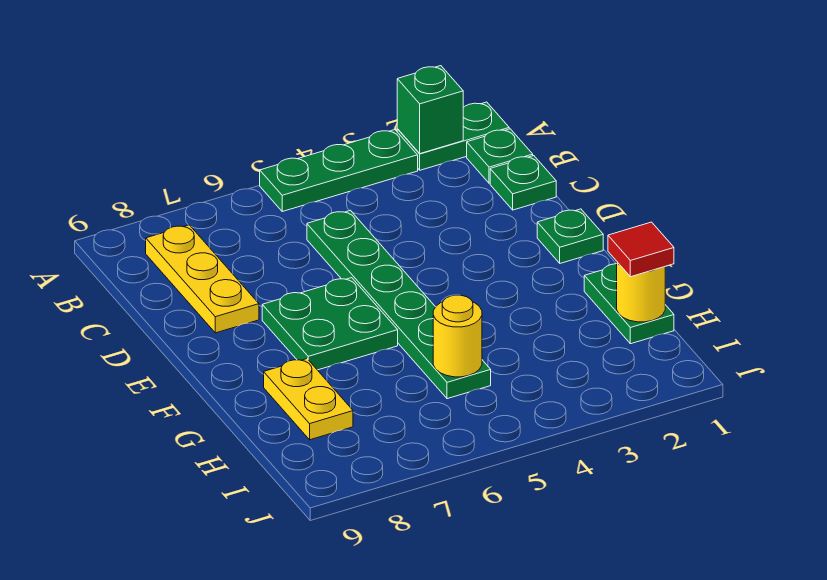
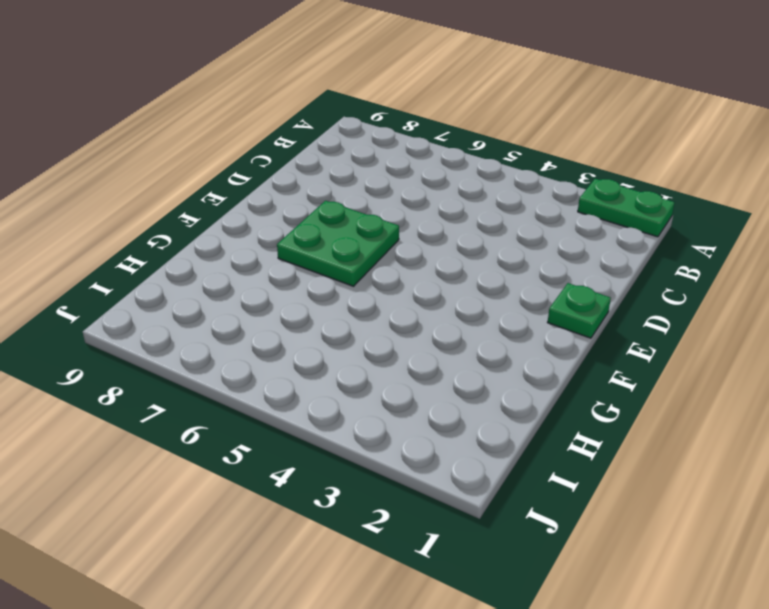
none -> green 1x3 plate [260,130,418,211]
none -> green 1x1 plate [467,129,533,183]
none -> yellow 1x3 plate [146,225,259,333]

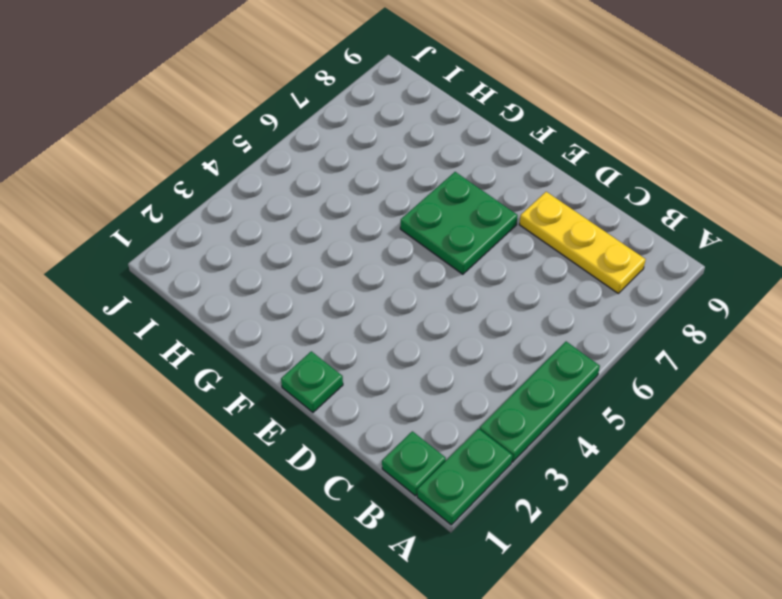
none -> green 1x1 plate [490,156,556,210]
none -> green 1x6 plate [307,210,491,399]
none -> green 1x2 plate [584,264,674,344]

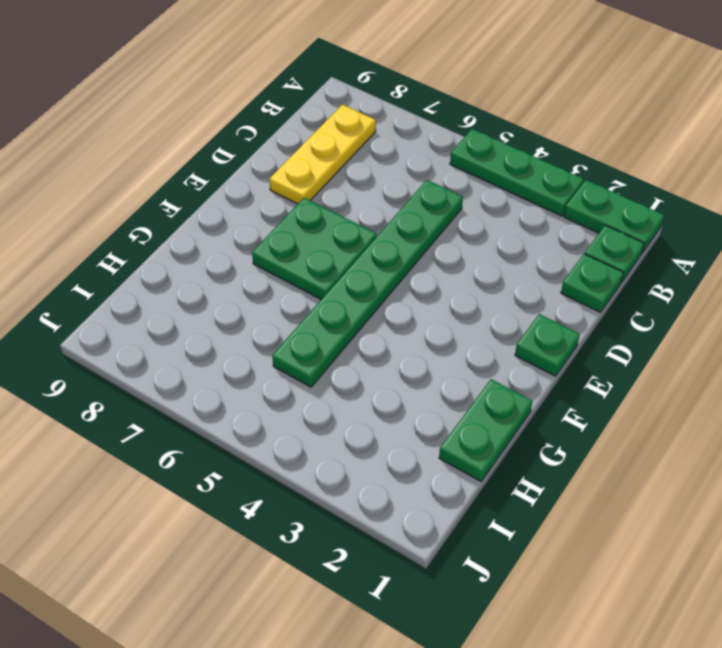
none -> yellow 1x2 plate [264,359,353,440]
none -> green 1x1 brick [397,66,463,154]
none -> yellow 1x1 round brick [617,262,665,322]

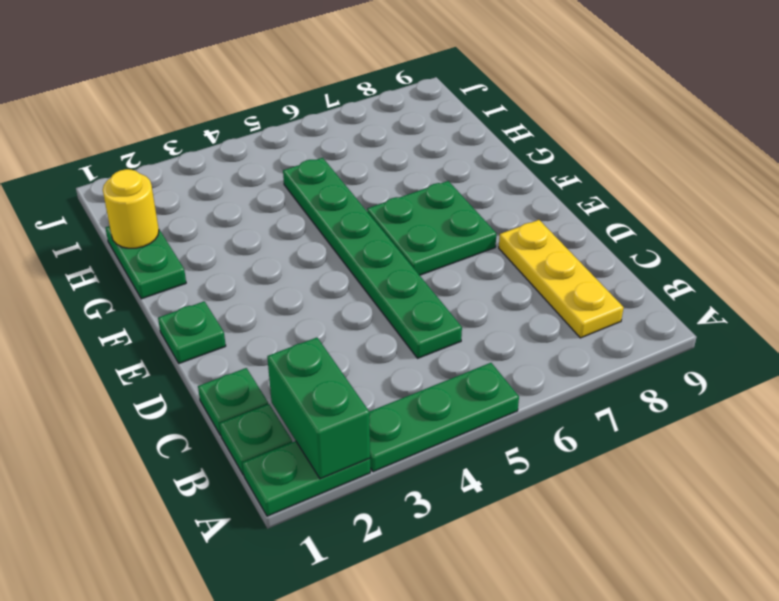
green 1x2 brick [267,338,370,479] -> green 1x1 brick [397,66,463,154]
none -> yellow 1x2 plate [264,359,353,440]
none -> yellow 1x1 round brick [433,295,482,377]
none -> red 1x1 tile [608,222,674,277]

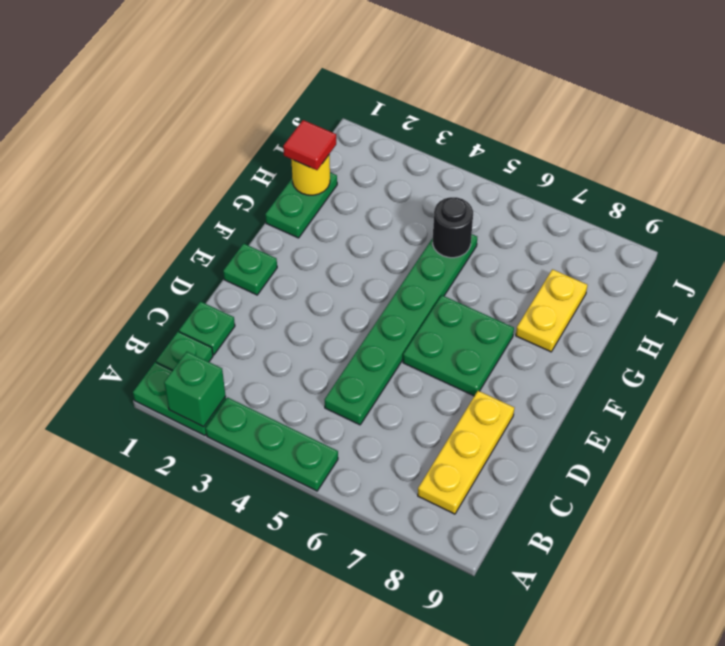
black 1x1 round brick [433,197,473,258] -> yellow 1x1 round brick [433,295,482,377]

